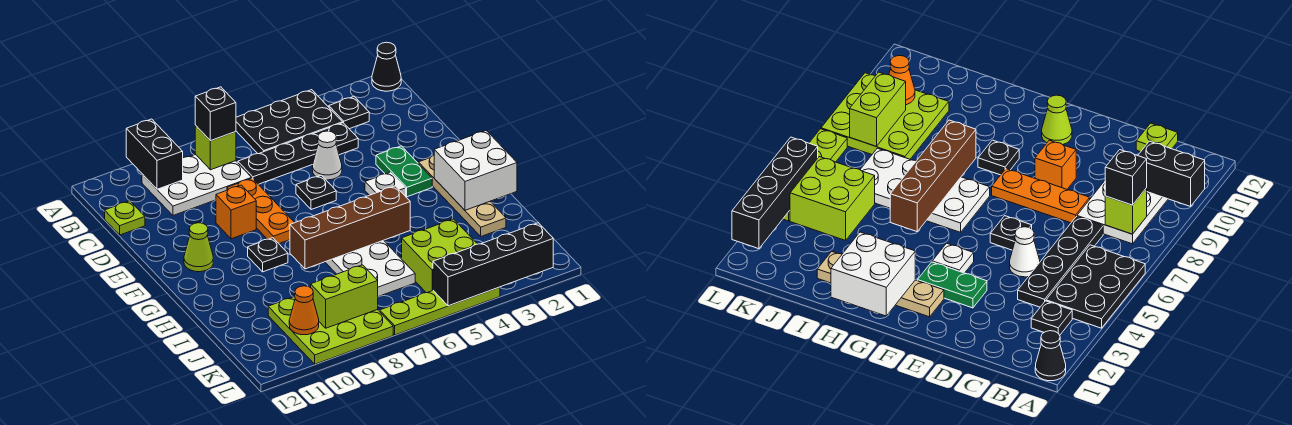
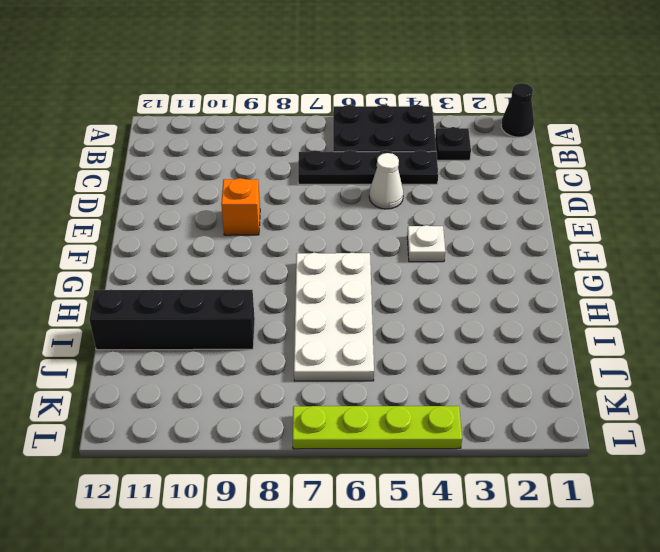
black 1x4 brick [89,289,255,350] -> black 1x4 brick moved to [433,223,553,306]
none -> white 2x3 plate [142,154,252,215]
none -> lime 1x1 plate [105,201,145,235]
none -> orange 1x3 plate [227,178,295,244]

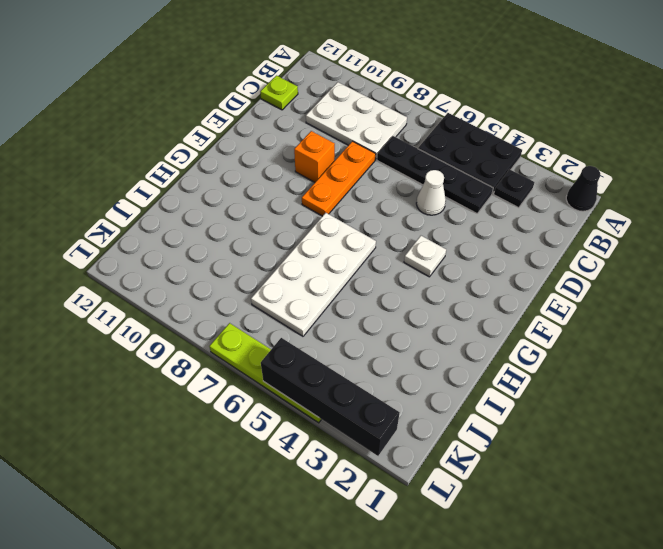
none -> green 1x2 plate [376,146,432,197]
none -> black 1x1 plate [296,175,336,210]
none -> tan 1x4 plate [418,155,506,236]

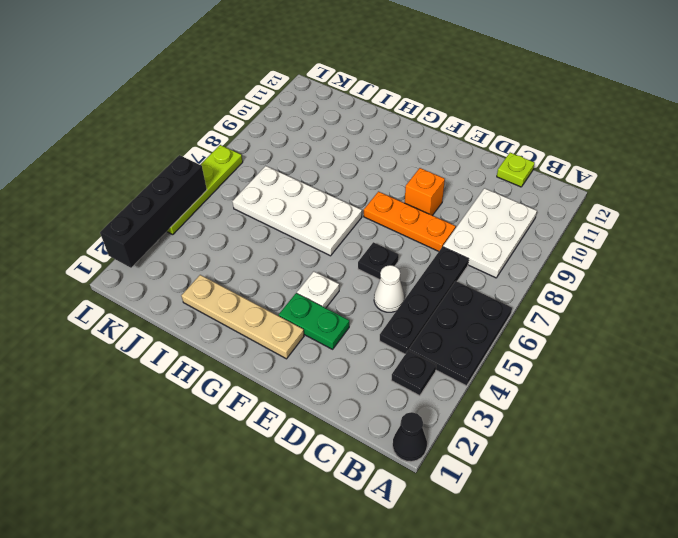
none -> lime 1x1 cone [184,223,213,272]
none -> black 1x1 plate [248,238,288,272]
none -> lime 2x2 brick [402,219,477,293]

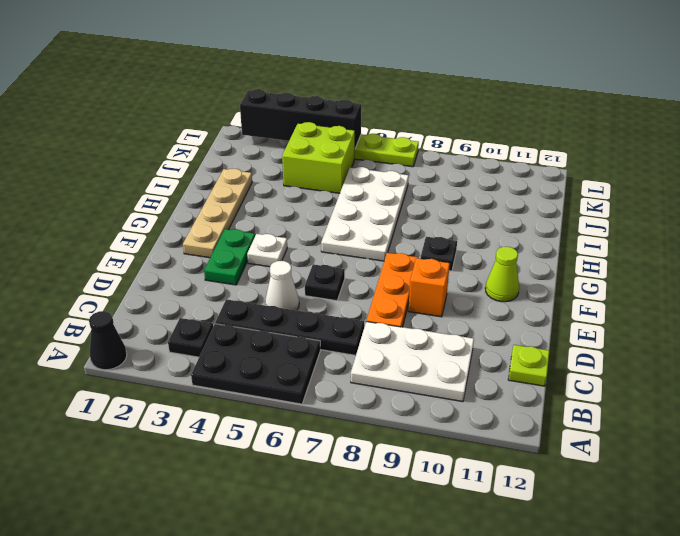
none -> lime 3x3 plate [268,297,393,364]
none -> black 1x2 brick [126,119,183,189]
none -> lime 1x1 brick [195,126,236,170]

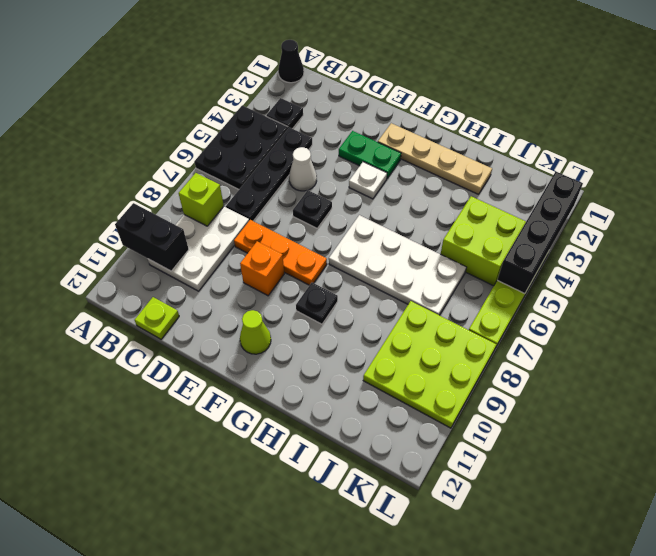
none -> white 2x2 brick [434,131,517,210]
none -> brown 1x4 brick [290,186,410,269]
none -> lime 1x2 brick [311,265,378,328]

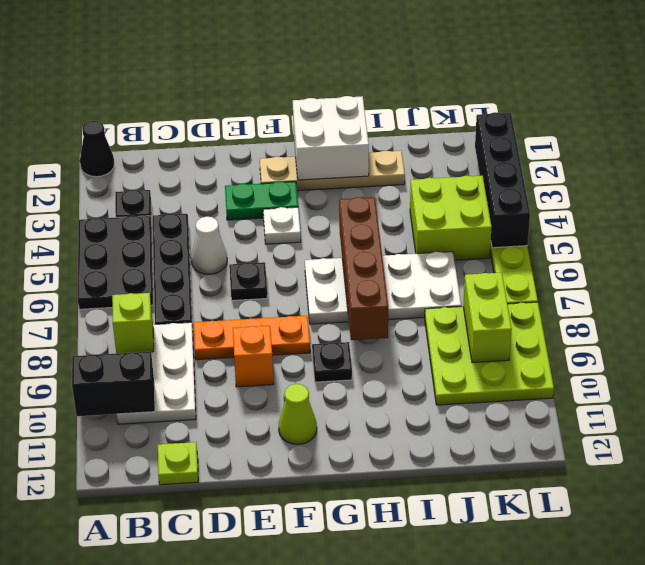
none -> orange 1x1 cone [289,286,319,335]
none -> black 1x1 brick [195,87,236,141]

